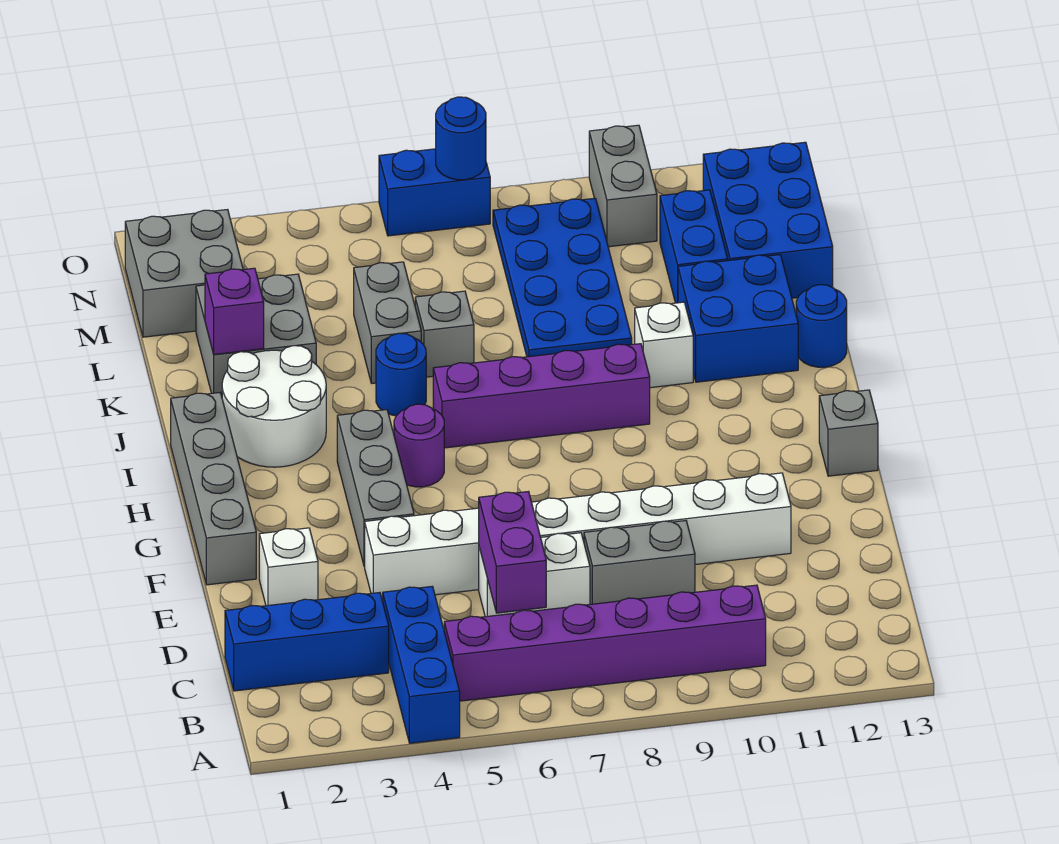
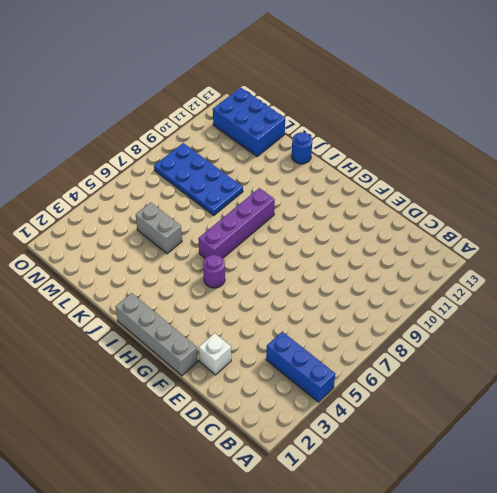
none -> purple 1x6 brick [444,585,766,701]
none -> blue 1x3 brick [225,593,389,691]
none -> white 1x2 brick [479,533,590,617]

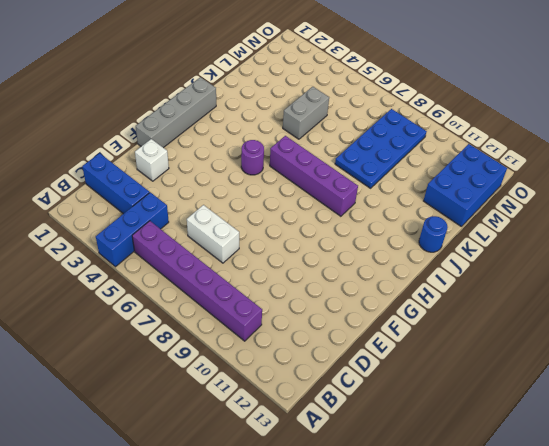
none -> grey 1x2 brick [584,521,695,604]
none -> white 1x8 brick [365,473,791,601]
none -> grey 1x3 brick [337,410,414,567]

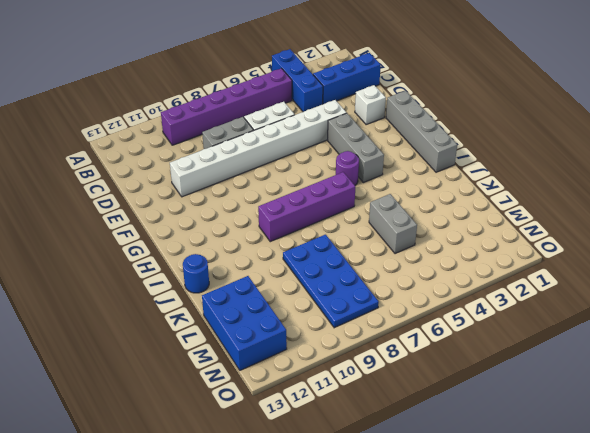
none -> grey 1x1 brick [819,390,878,476]
none -> white 2x2 round brick [222,346,326,467]
none -> blue 1x1 round brick [376,333,426,416]

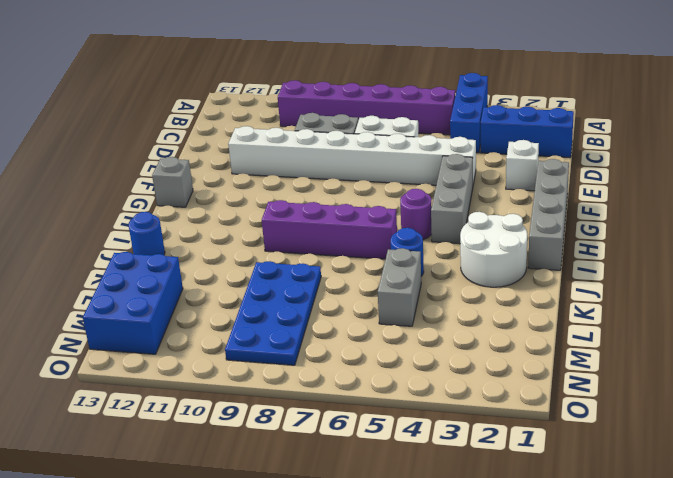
none -> white 1x1 brick [635,302,693,388]
none -> blue 2x2 brick [678,255,798,382]
none -> grey 2x2 brick [196,274,316,396]

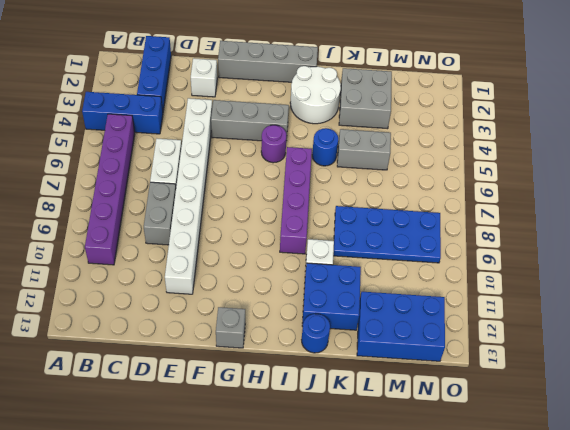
none -> grey 1x1 brick [415,291,474,377]
none -> blue 1x2 brick [660,190,728,303]
none -> grey 2x2 brick [125,210,243,337]

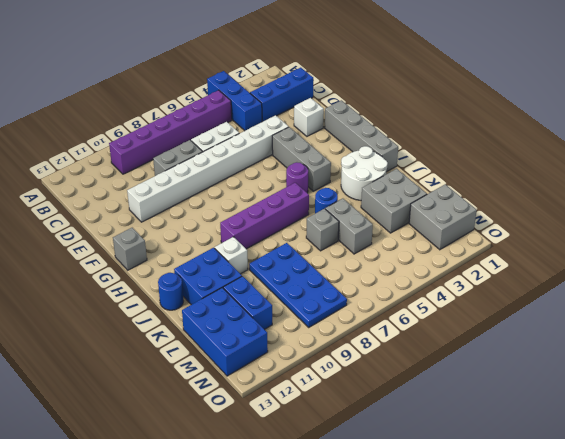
none -> grey 1x2 brick [589,125,657,247]
none -> blue 1x2 brick [379,149,490,236]
none -> purple 1x2 brick [479,492,546,613]

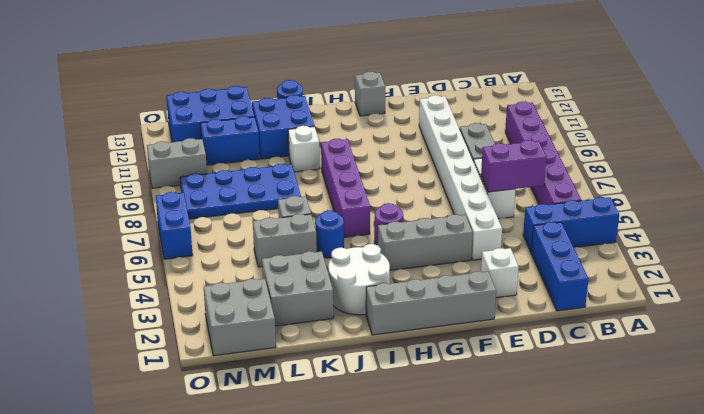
none -> purple 1x1 brick [205,268,264,354]
none -> blue 1x1 round brick [436,97,486,180]

